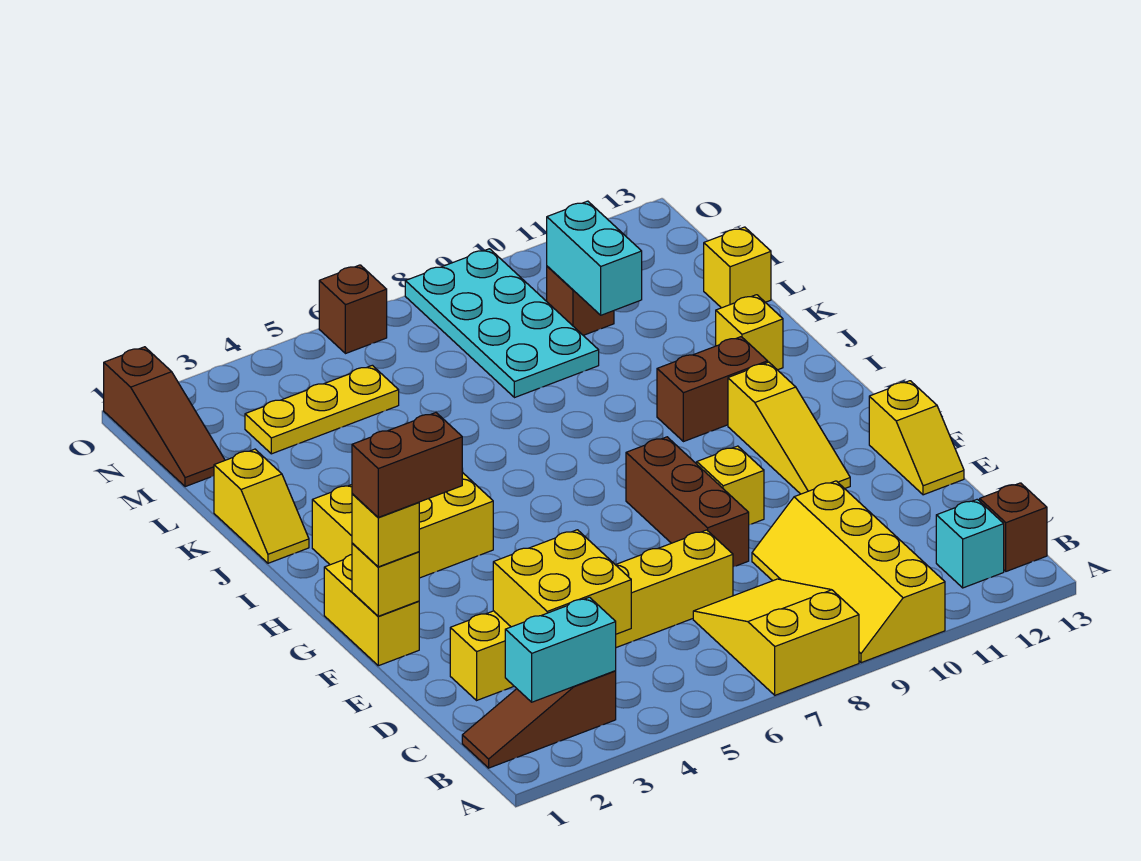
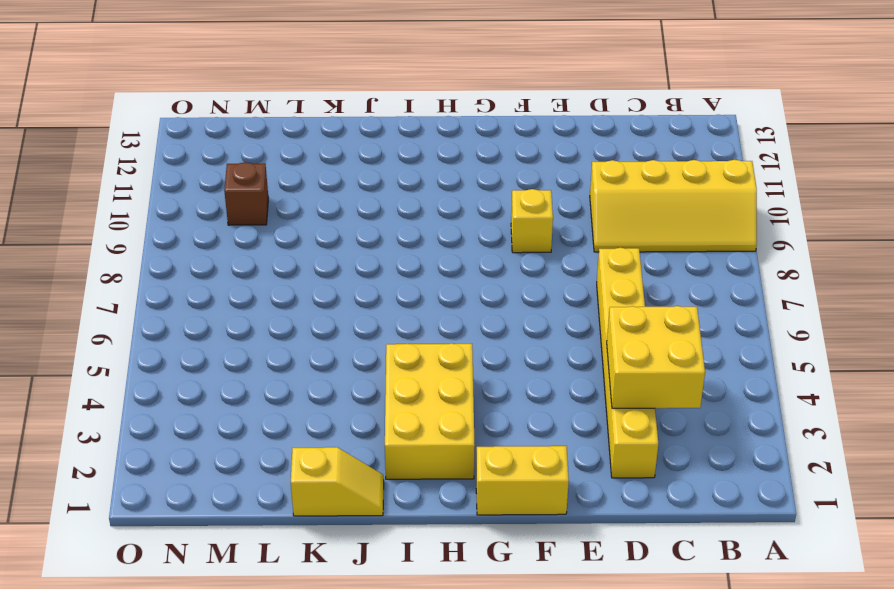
none -> yellow 2x3 slope [693,579,859,695]
none -> brown 1x3 slope [462,671,616,768]
none -> cyan 1x1 brick [936,499,1004,588]

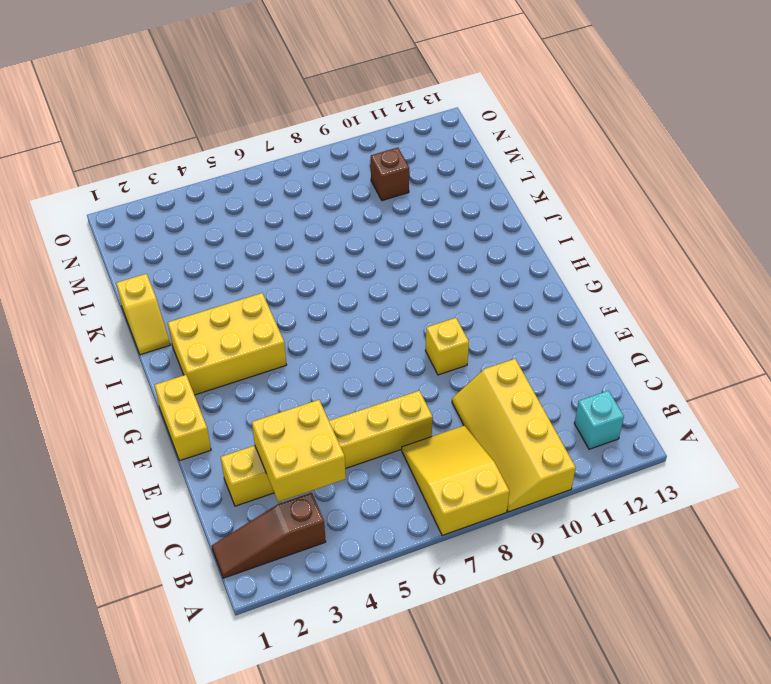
none -> brown 1x1 brick [980,483,1047,571]
none -> brown 1x3 brick [626,437,749,567]
none -> yellow 1x2 slope [869,381,964,495]

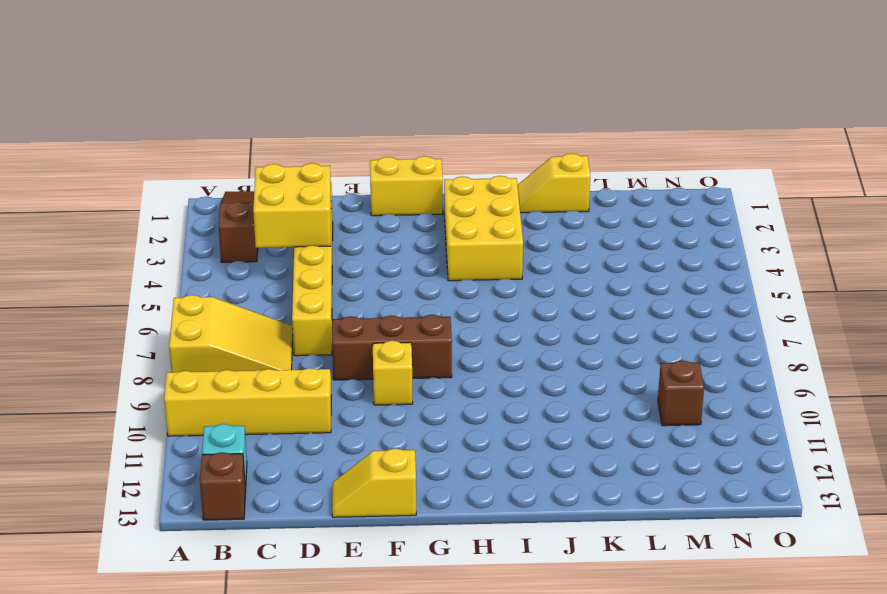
none -> yellow 1x3 slope [728,362,850,494]
none -> brown 1x2 brick [657,337,768,442]
none -> yellow 1x1 brick [716,295,783,370]

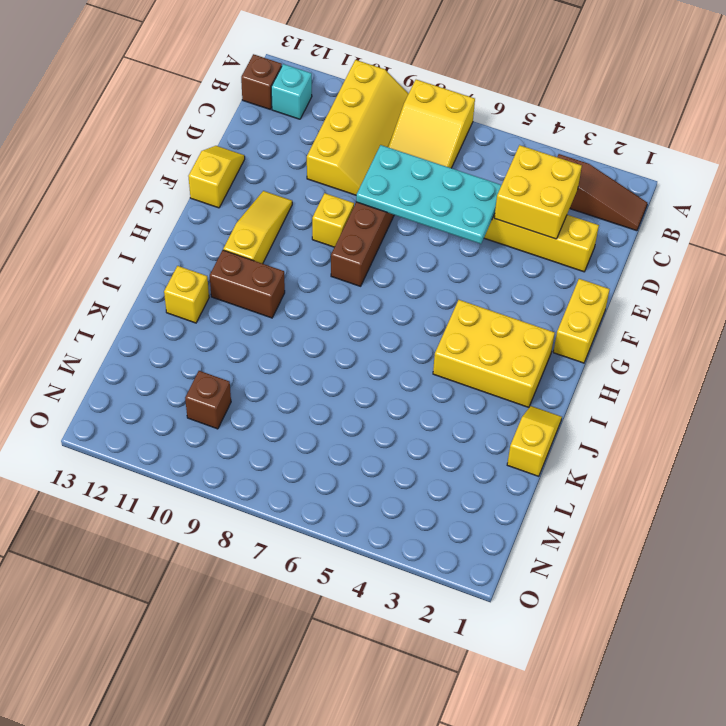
cyan 2x4 plate [356,145,501,244] -> cyan 2x4 plate turned to [405,249,599,398]
none -> yellow 1x1 brick [704,227,771,308]
none -> brown 1x3 slope [104,347,225,487]
none -> yellow 1x3 plate [245,365,399,454]

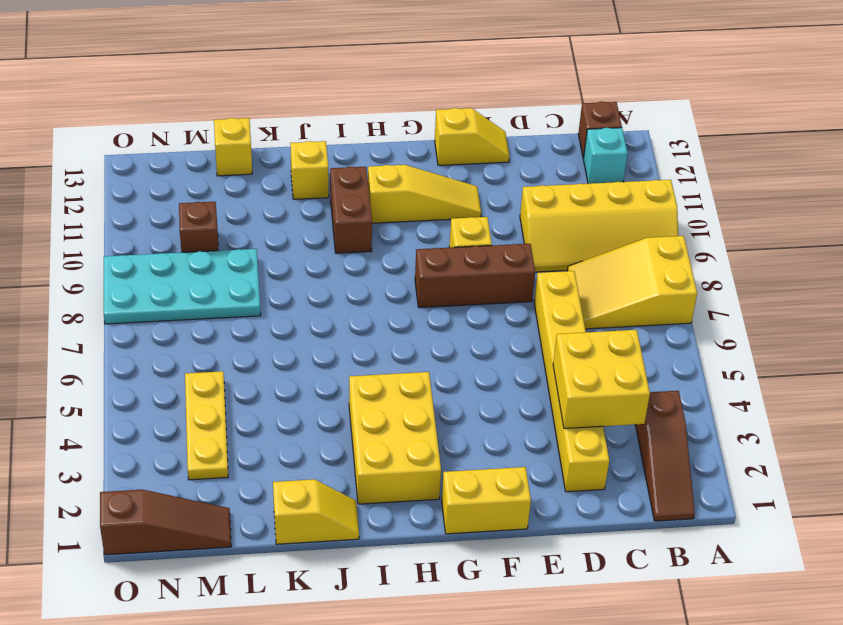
none -> brown 1x1 brick [319,265,387,354]
none -> cyan 1x2 brick [505,597,616,702]
none -> yellow 1x1 brick [352,543,419,616]

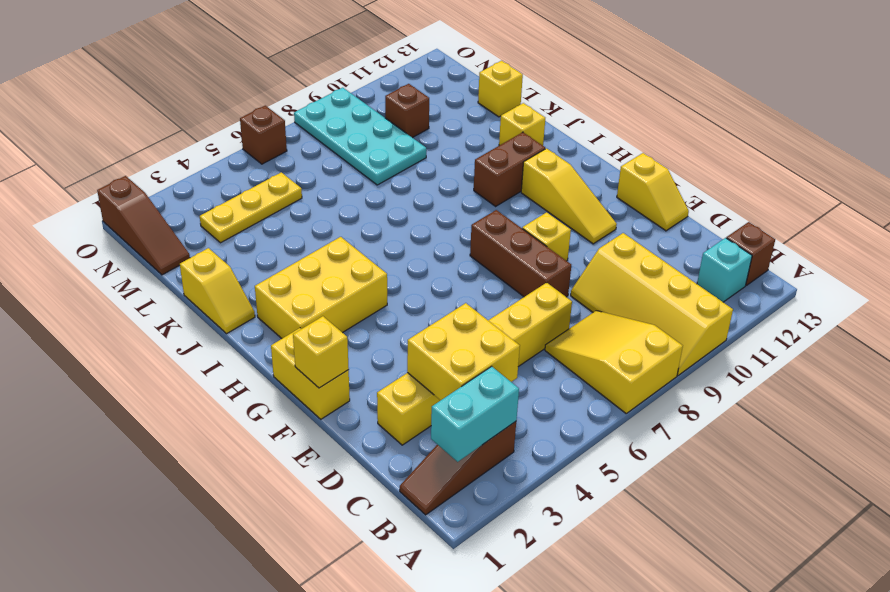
none -> cyan 1x2 brick [547,201,642,315]
none -> yellow 1x1 brick [352,494,419,567]
none -> brown 1x2 brick [352,413,462,517]

